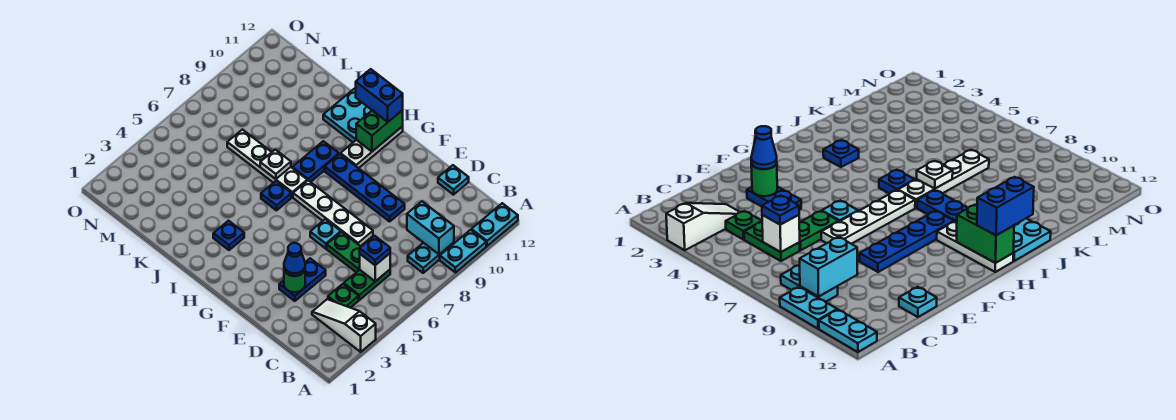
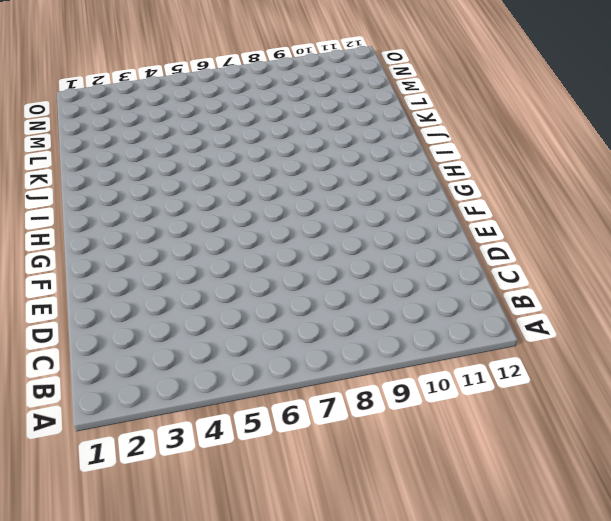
none -> white 1x3 slope [312,299,376,352]
none -> cyan 1x2 plate [440,230,486,272]
none -> cyan 1x2 plate [471,203,518,246]

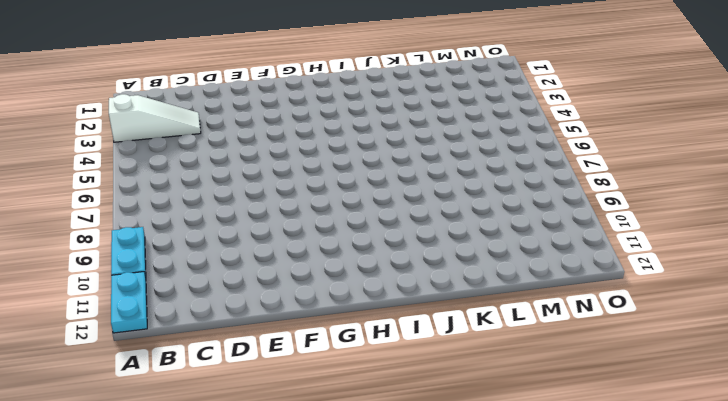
none -> cyan 1x2 plate [408,243,454,273]
none -> green 1x1 plate [328,284,359,308]
none -> green 1x2 plate [344,270,390,300]

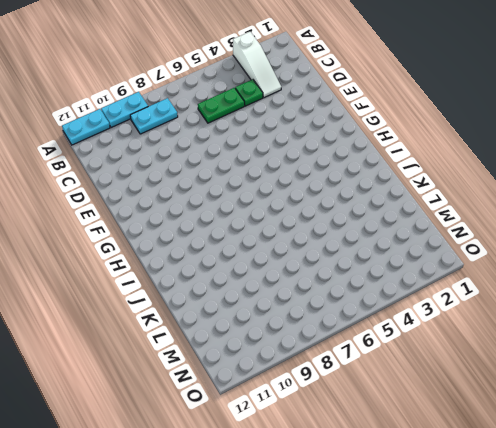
none -> green 1x2 plate [327,232,361,272]
none -> cyan 1x1 plate [438,165,469,195]
none -> blue 1x2 plate [279,258,326,301]

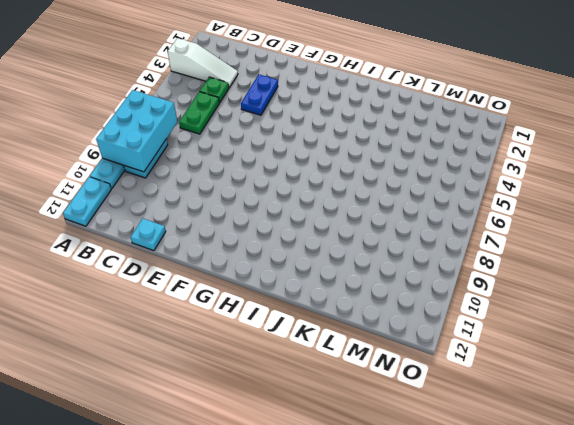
cyan 2x3 brick [96,90,177,172] -> cyan 1x2 brick [407,202,454,254]
none -> green 1x2 plate [327,232,361,272]
none -> white 1x4 plate [293,181,373,246]
none -> blue 1x4 plate [325,154,405,221]

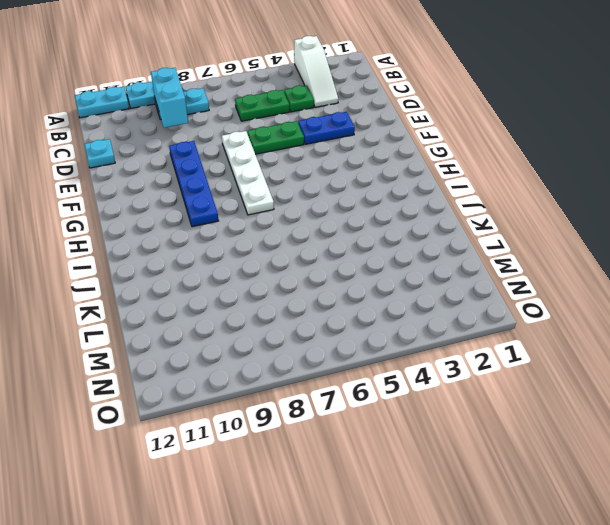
green 1x2 plate [248,121,304,154] -> green 1x2 plate turned to [327,232,361,272]
none -> cyan 1x1 plate [310,219,341,249]
none -> white 1x3 plate [341,126,403,168]
none -> blue 1x1 plate [213,221,244,250]

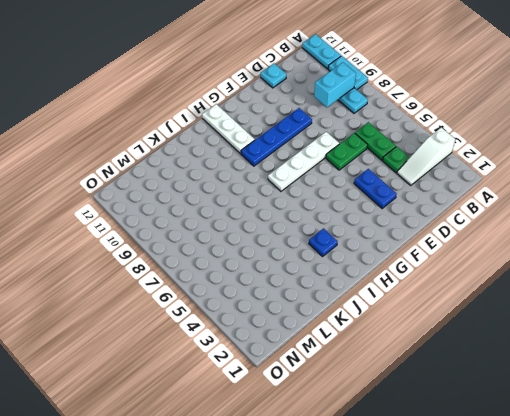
none -> cyan 1x1 plate [310,219,341,249]
none -> blue 1x1 plate [261,181,292,210]
none -> white 1x4 plate [227,130,307,197]

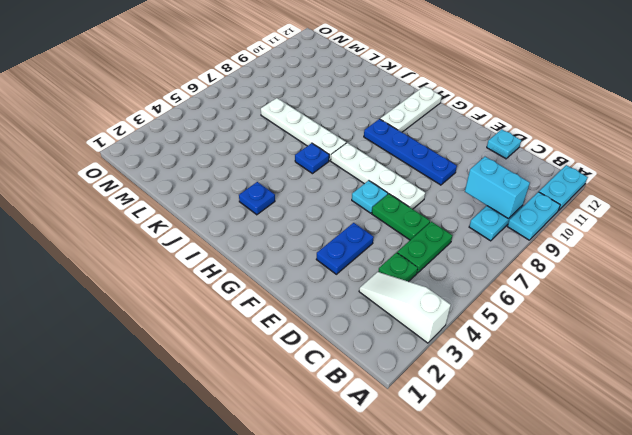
none -> blue 1x2 plate [292,141,339,182]
none -> cyan 2x2 plate [323,89,372,142]
none -> white 1x1 brick [360,254,390,281]

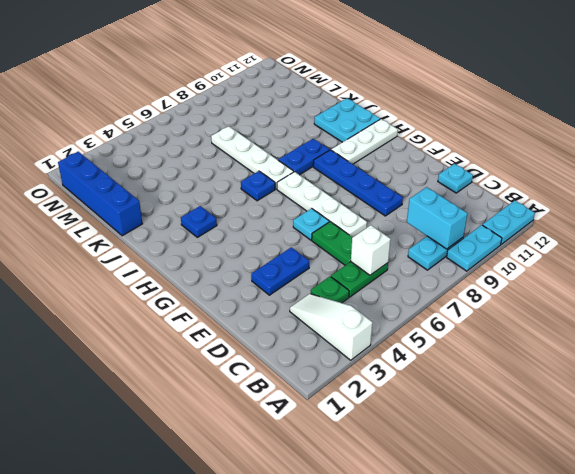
blue 1x4 brick [58,152,142,236] -> none
none -> green 1x1 round brick [284,270,305,292]
none -> green 1x2 brick [356,110,403,151]
none -> white 1x1 plate [260,150,291,179]

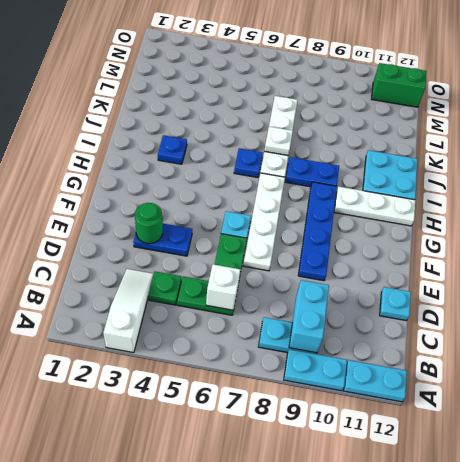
green 1x2 brick [372,63,426,107] -> green 1x2 brick moved to [356,110,403,151]
none -> blue 1x1 plate [360,236,390,265]
none -> blue 1x1 cone [284,243,305,276]
none -> blue 1x2 brick [356,69,403,122]

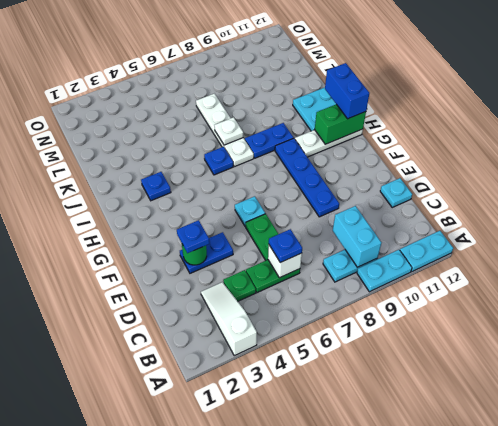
blue 1x1 plate [177,220,210,253] -> blue 1x1 cone [284,243,305,276]
none -> white 1x4 plate [293,181,373,246]

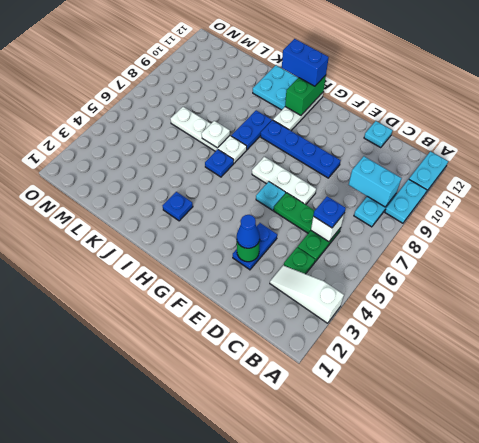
white 1x3 plate [252,157,316,205] -> white 1x4 plate [293,181,373,246]

